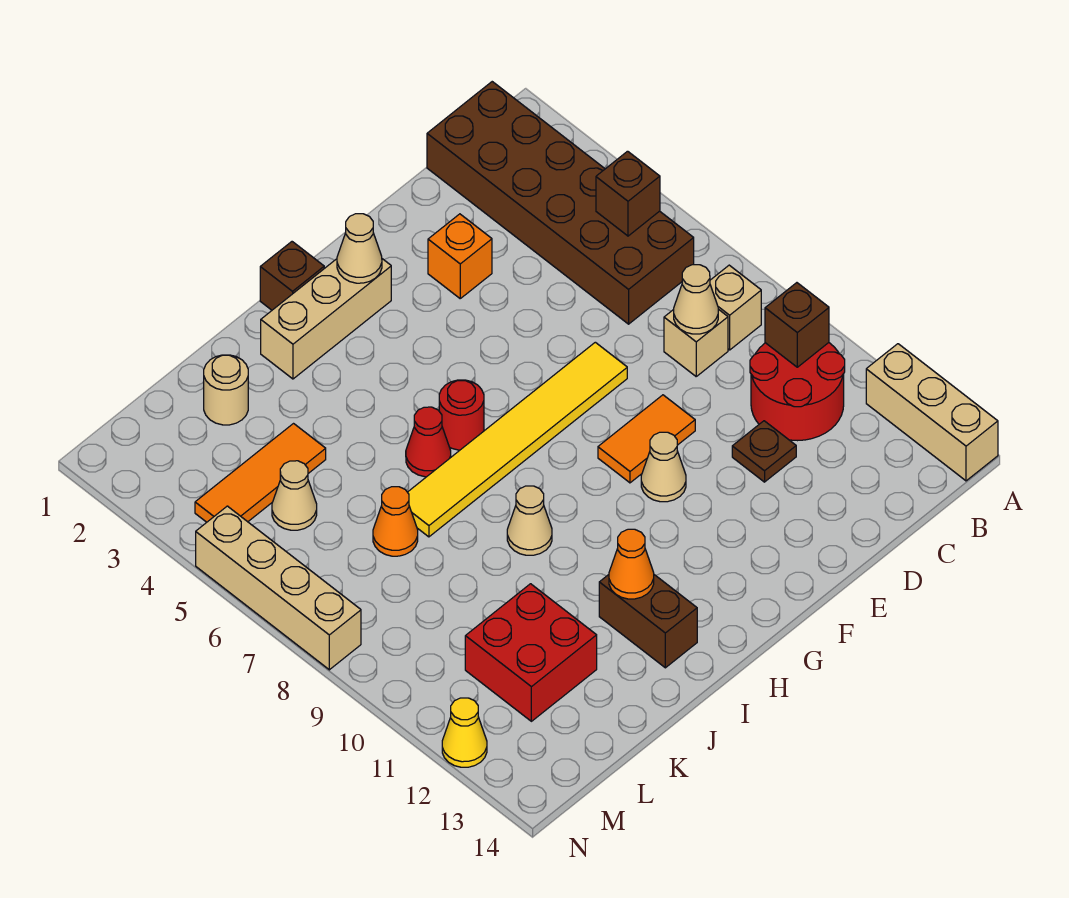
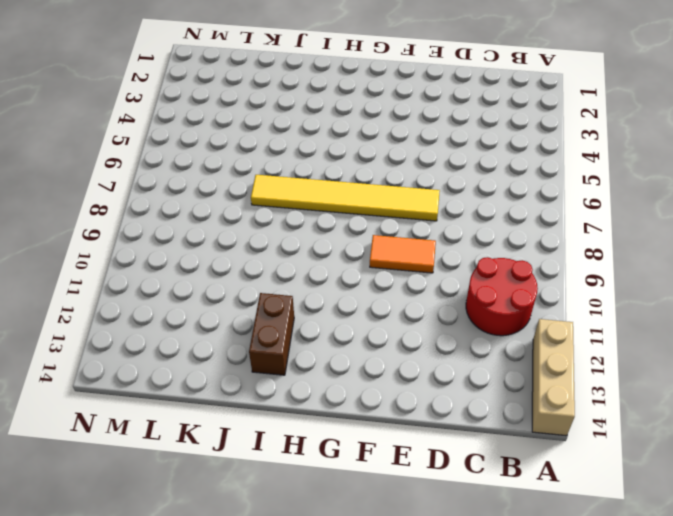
none -> brown 2x6 brick [427,82,694,324]
none -> tan 1x1 brick [710,265,761,350]
none -> tan 1x1 brick [664,309,728,376]

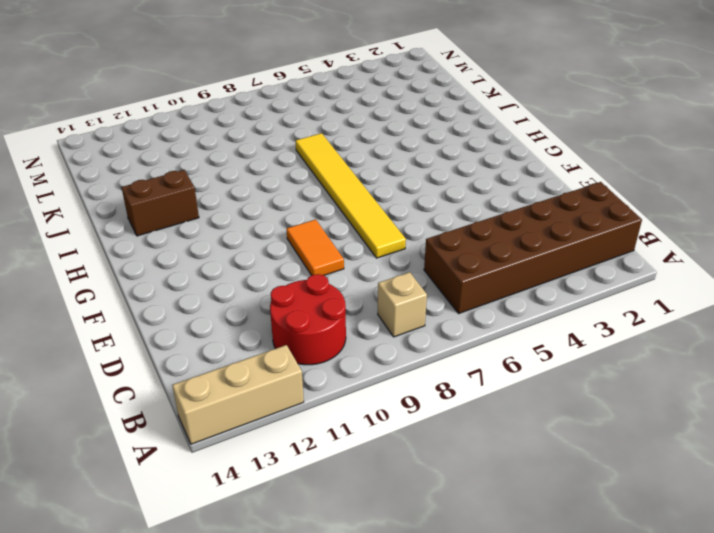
none -> tan 1x1 brick [664,309,728,376]
none -> brown 1x1 plate [732,421,796,482]
none -> orange 1x1 brick [428,214,492,298]

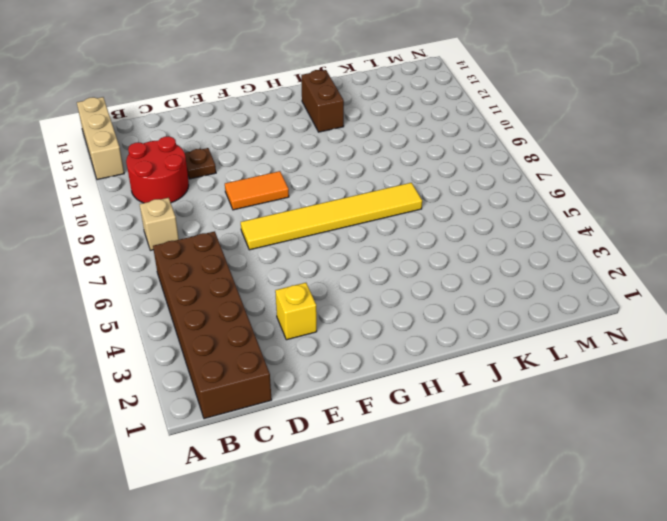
yellow 1x1 brick [275,283,317,340] -> orange 1x1 brick [428,214,492,298]
none -> tan 1x1 brick [664,309,728,376]
none -> tan 1x1 cone [641,432,686,502]
none -> tan 1x3 brick [261,259,391,379]

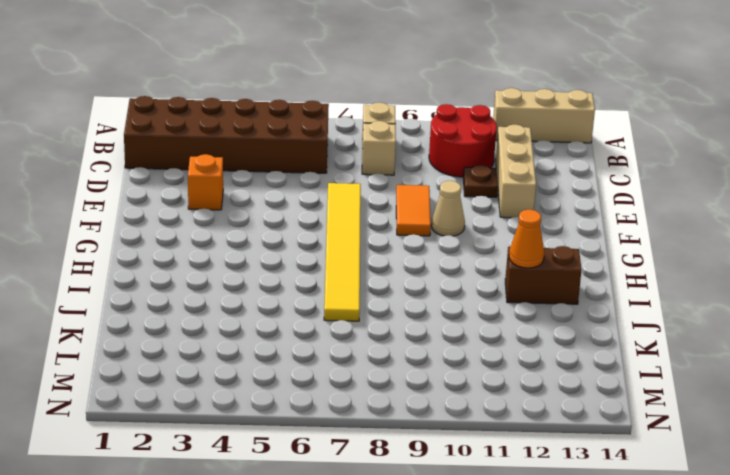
tan 1x3 brick [496,125,536,218] -> tan 1x3 brick moved to [261,259,391,379]
none -> brown 1x1 brick [260,242,324,310]
none -> red 1x1 round brick [439,380,484,450]
none -> red 1x1 cone [406,407,451,477]

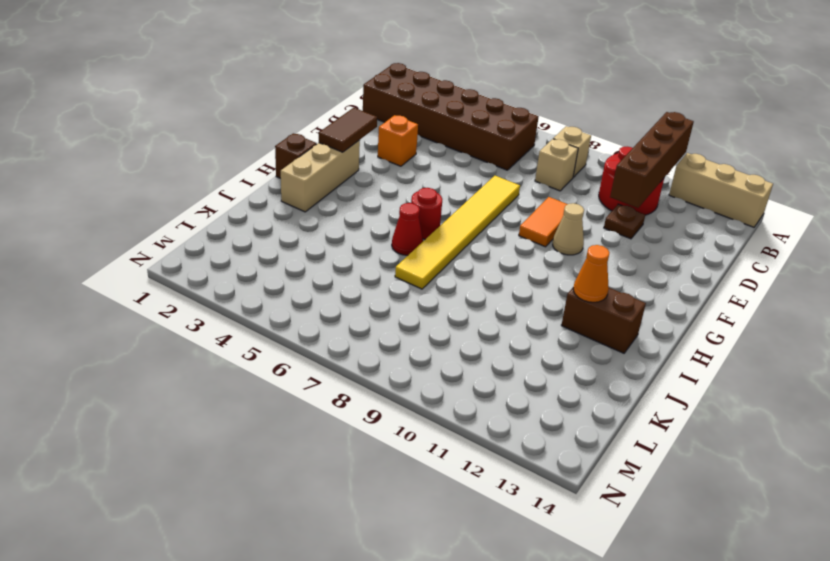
brown 1x4 brick [610,112,694,208] -> none
brown 1x2 tile [319,108,377,152] -> tan 1x1 cone [337,214,382,283]
none -> tan 1x1 cone [507,486,552,555]
none -> tan 1x1 round brick [204,355,248,425]
none -> orange 1x3 tile [195,424,326,522]

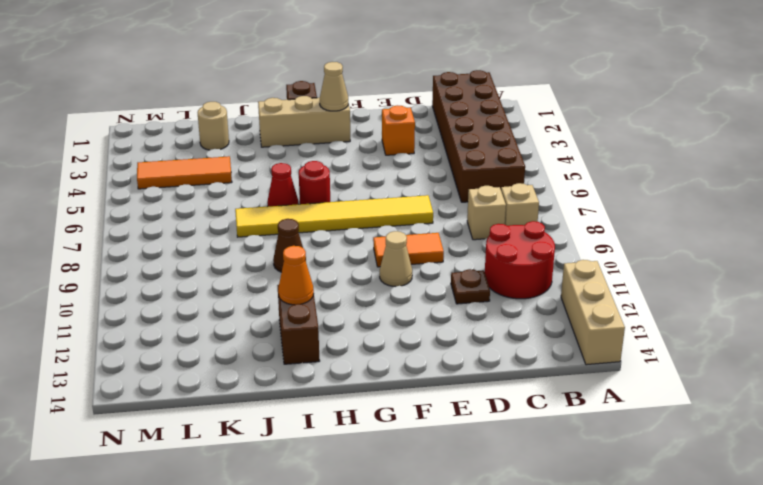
brown 1x1 cone [273,219,306,272] -> tan 1x1 cone [507,486,552,555]
none -> orange 1x1 cone [373,487,418,556]
none -> red 2x2 brick [465,584,597,721]
none -> tan 1x1 cone [272,461,317,530]

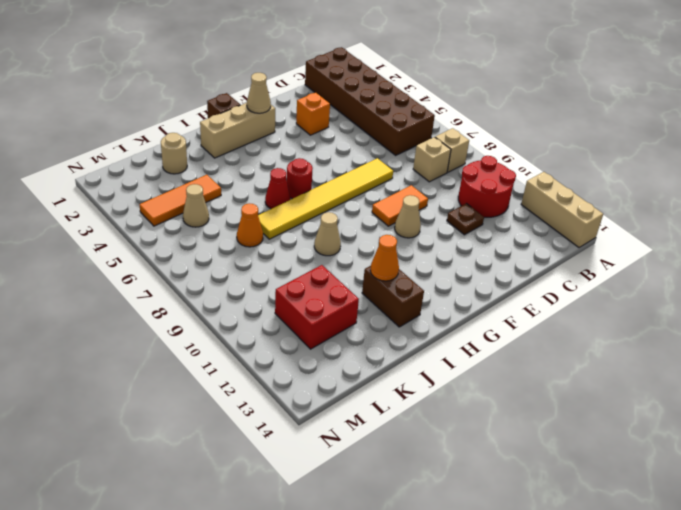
none -> tan 1x4 brick [196,506,361,670]
none -> yellow 1x1 cone [442,698,487,767]
none -> brown 1x1 brick [596,151,660,236]

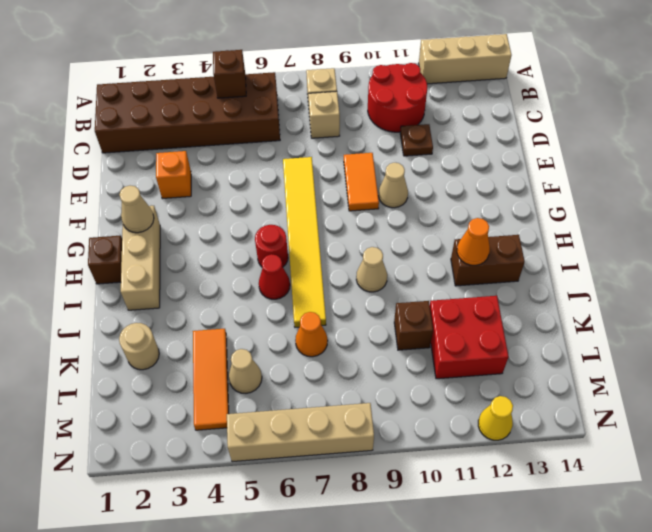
brown 1x1 brick [394,301,433,350] -> brown 1x1 brick moved to [765,283,829,367]
none -> tan 1x1 cone [674,265,718,334]

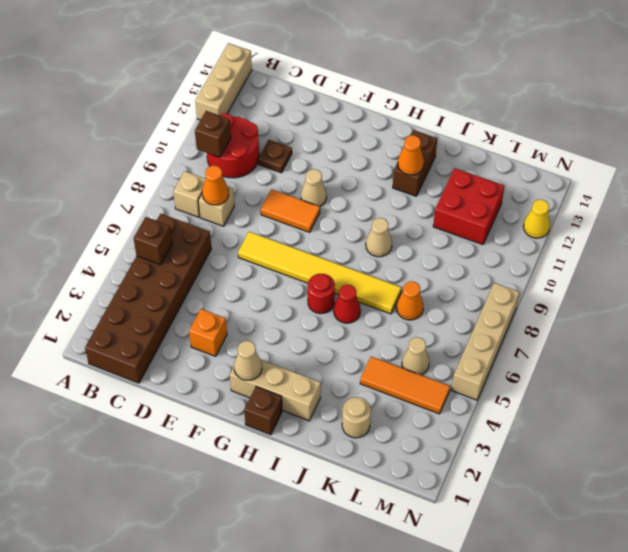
orange 1x1 cone [202,165,229,205] -> tan 1x1 cone [674,265,718,334]

